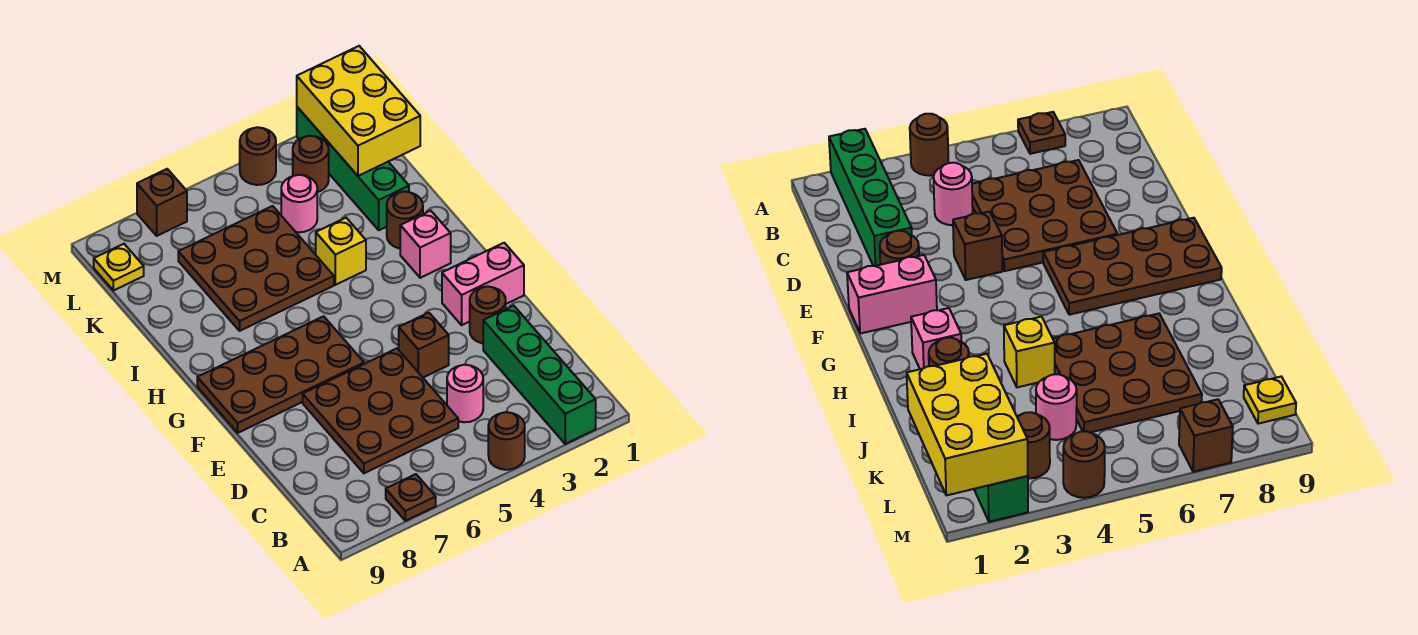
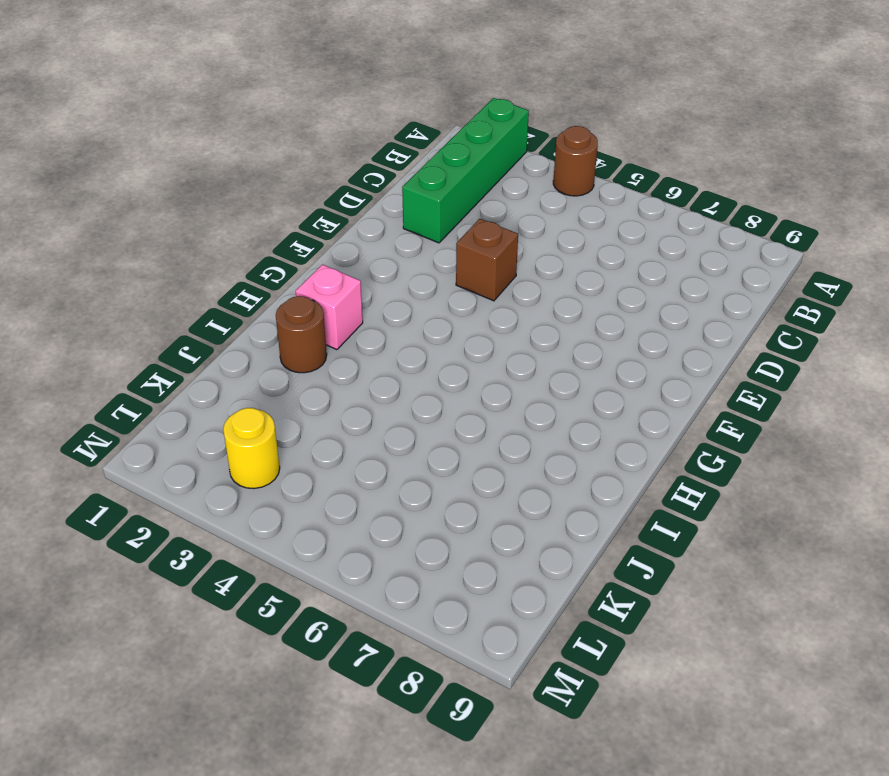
yellow 1x1 round brick [223,408,280,489] -> brown 1x1 round brick [293,136,329,192]
none -> brown 1x1 plate [386,474,436,521]
none -> pink 1x1 round brick [447,365,483,422]
none -> brown 3x3 plate [303,349,458,473]

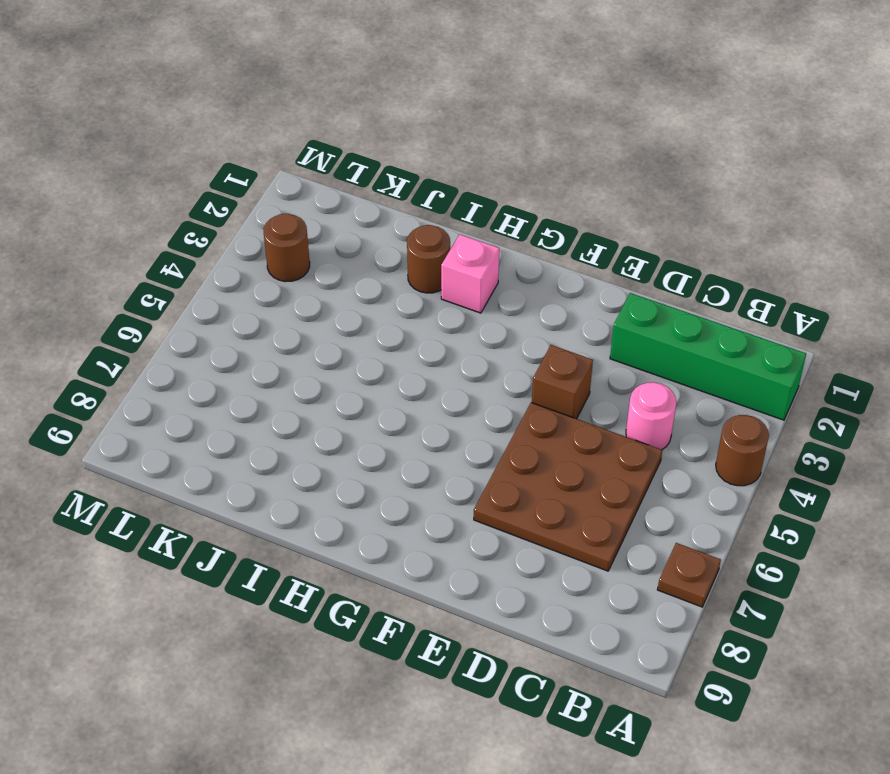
none -> brown 1x1 round brick [470,286,506,343]
none -> pink 1x2 brick [442,243,524,325]
none -> brown 2x4 plate [197,316,364,433]

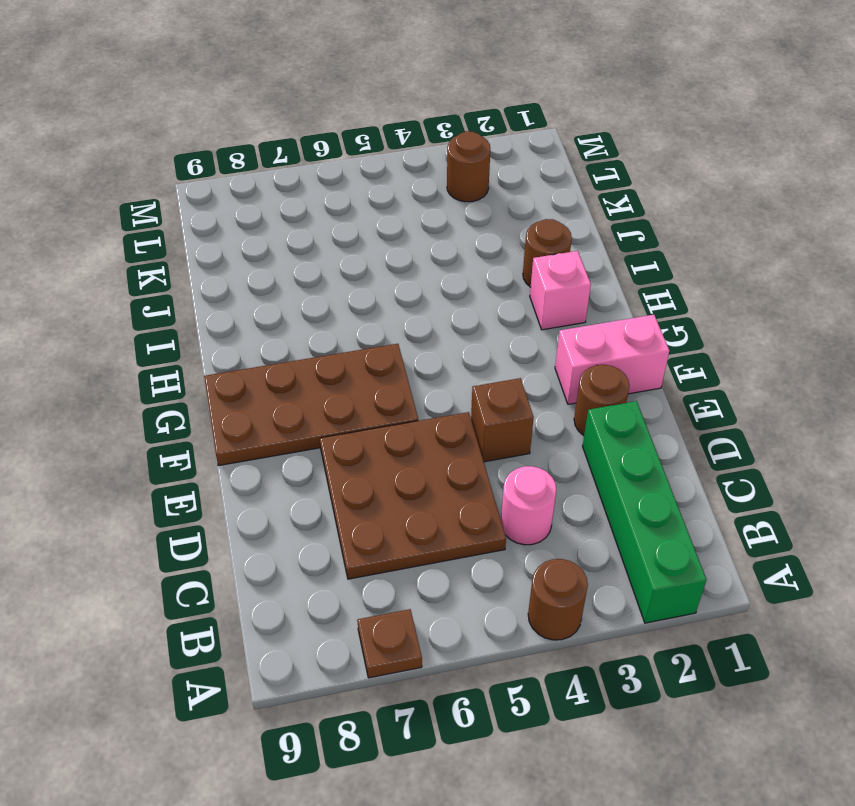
none -> yellow 1x1 brick [316,218,366,285]
none -> brown 3x3 plate [178,206,334,331]
none -> green 1x4 brick [297,107,409,230]

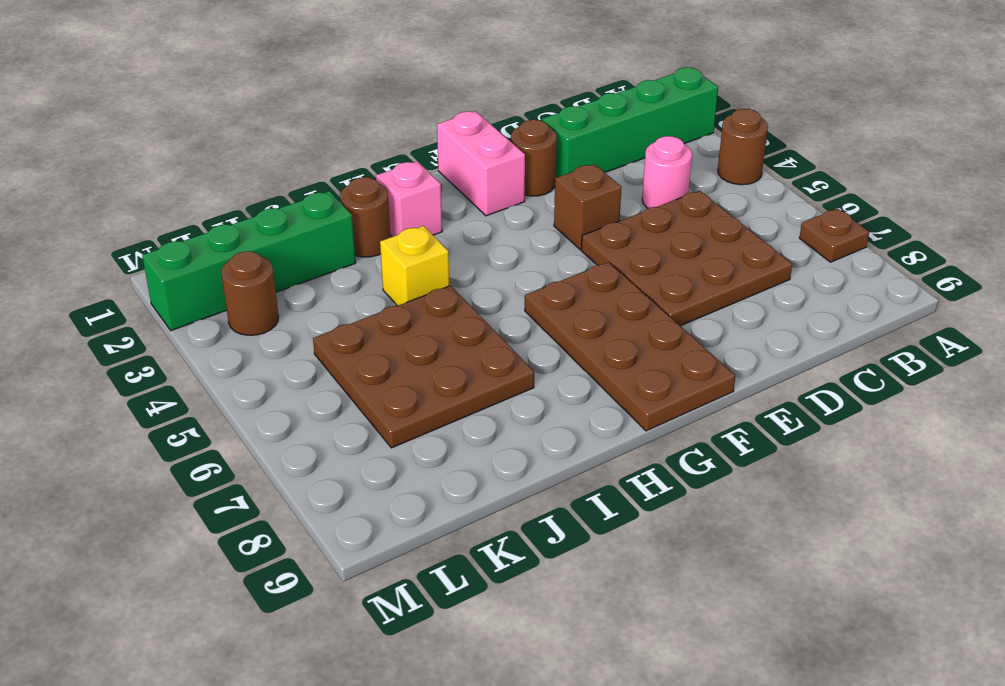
none -> pink 1x1 round brick [281,175,317,232]
none -> yellow 1x1 plate [94,244,144,291]
none -> brown 1x1 round brick [240,127,276,185]

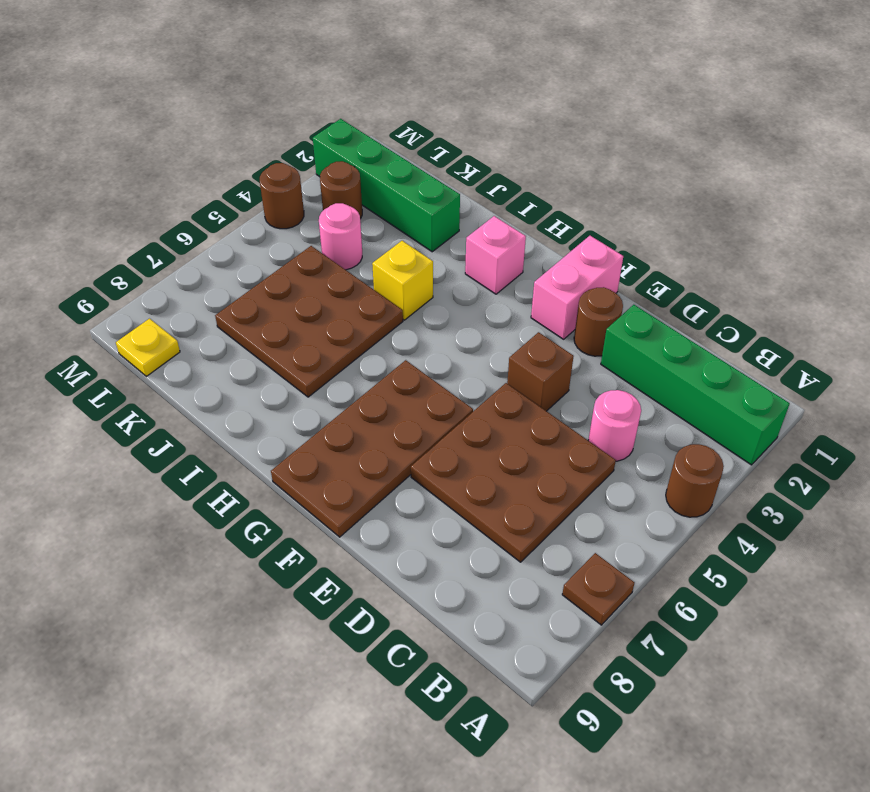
none -> brown 1x1 round brick [387,191,423,248]
none -> brown 1x1 brick [137,169,187,236]
none -> yellow 2x3 brick [297,46,420,176]

